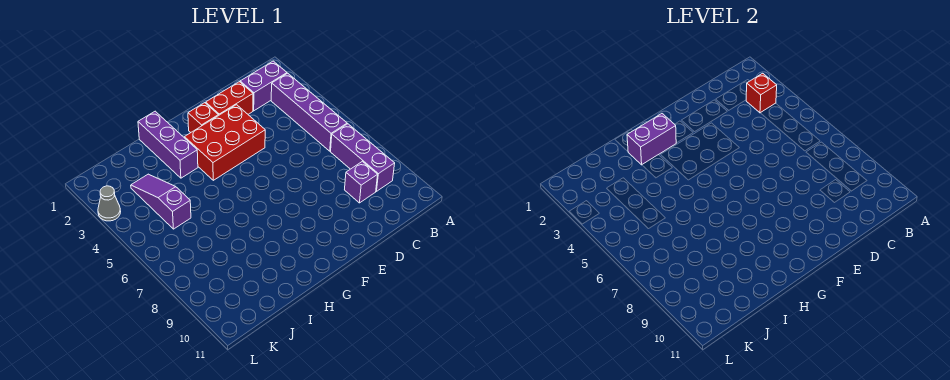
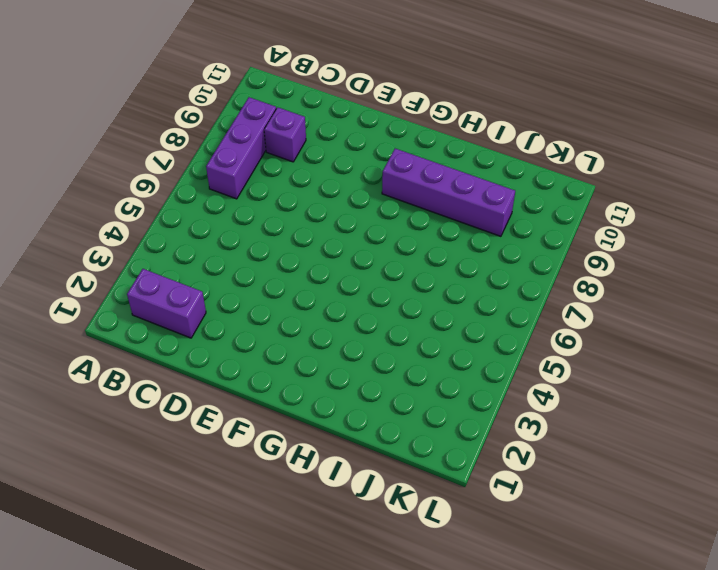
purple 1x4 brick [382,149,515,236] -> purple 1x4 brick turned to [271,73,347,151]
none -> red 1x2 brick [206,82,253,116]
none -> red 2x3 brick [184,105,265,180]
none -> red 1x1 brick [188,103,218,132]

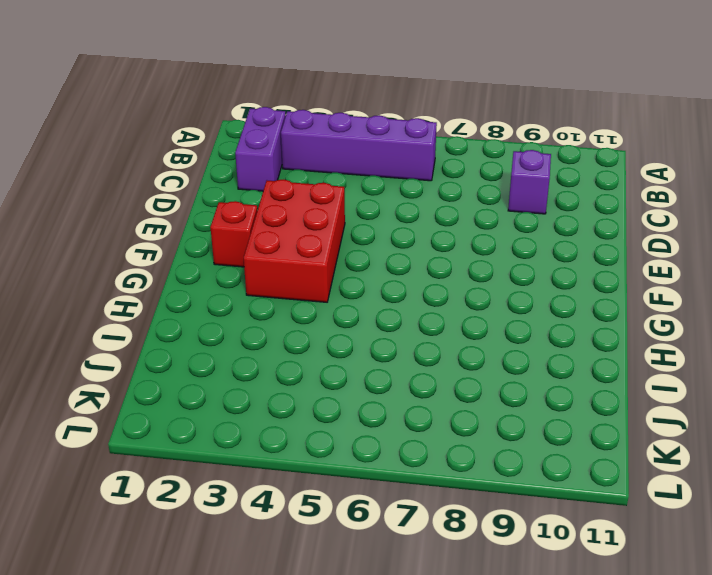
none -> purple 1x3 brick [331,124,395,191]
none -> red 1x2 brick [206,82,253,116]
none -> purple 1x3 brick [138,111,198,178]

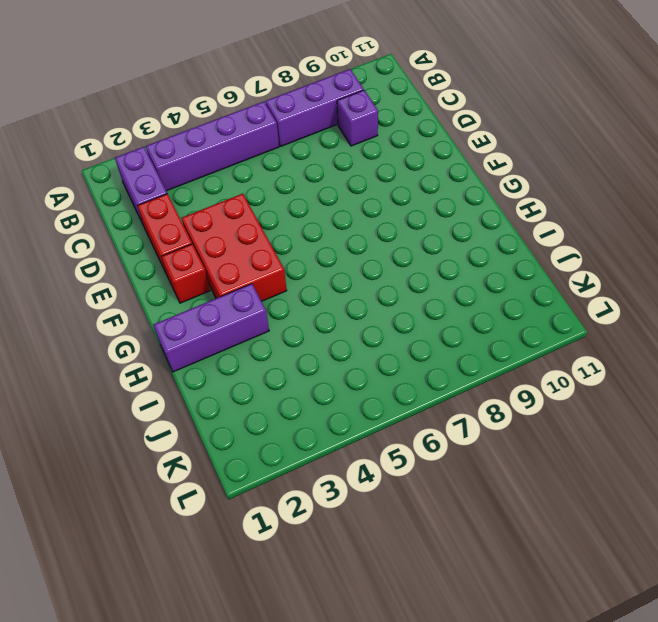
none -> purple 1x3 slope [131,174,191,229]
none -> grey 1x1 cone [98,186,121,221]
none -> red 1x1 brick [746,73,777,113]

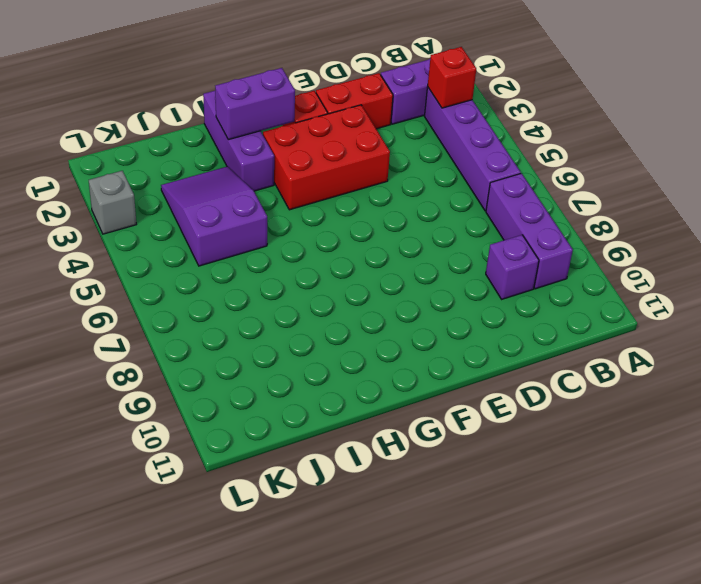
purple 2x3 slope [161,166,267,266] -> purple 1x3 slope [131,174,191,229]
grey 1x1 brick [89,171,136,234] -> grey 1x1 cone [98,186,121,221]

